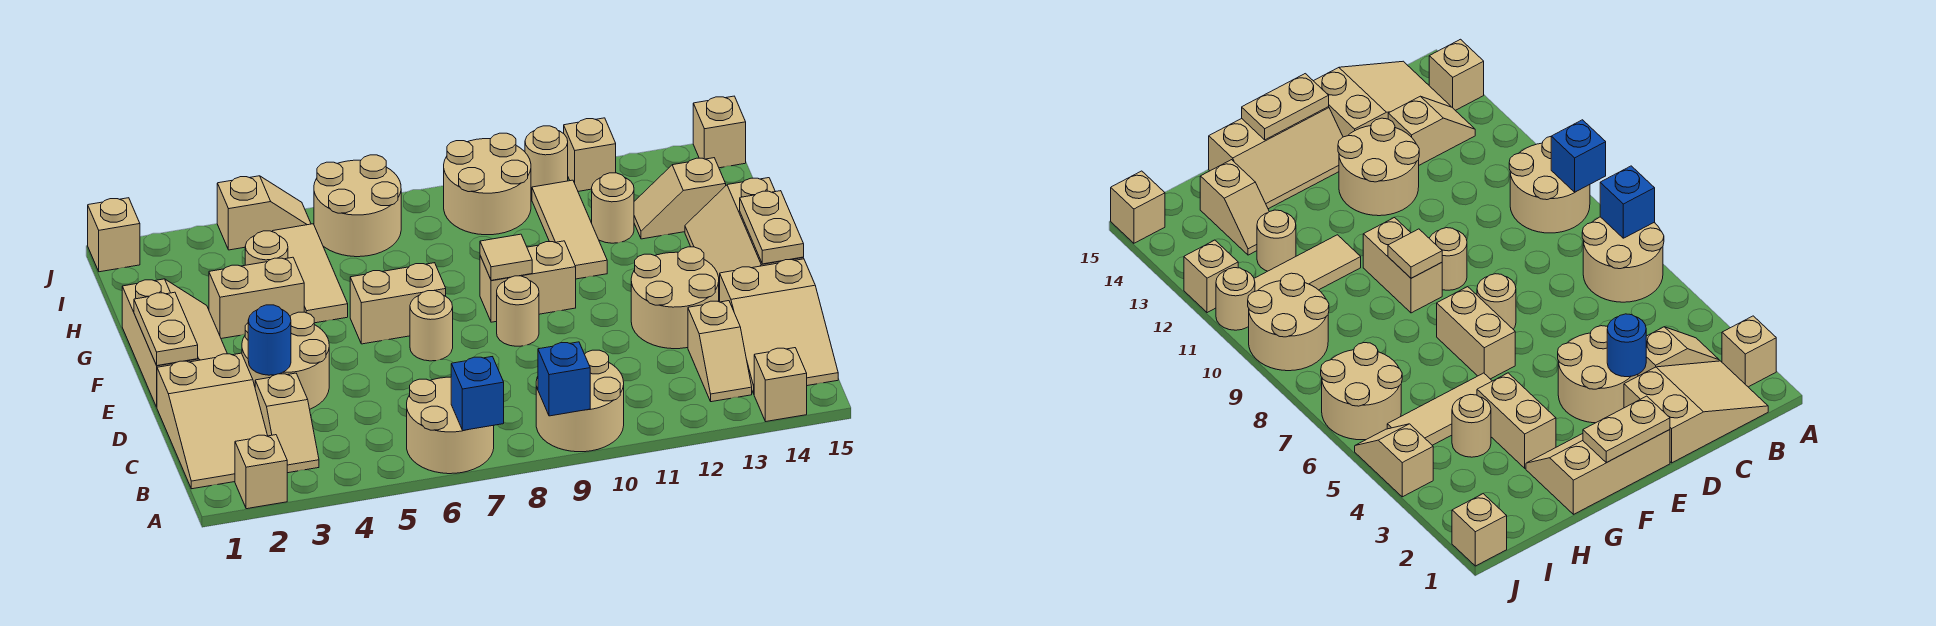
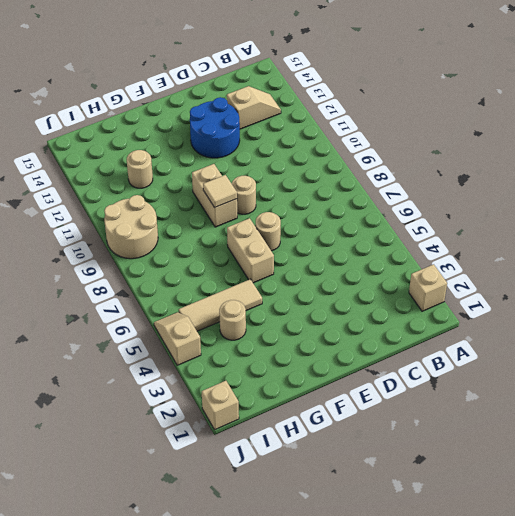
blue 2x2 round brick [190,97,240,158] -> tan 2x2 round brick [631,247,719,349]
none -> tan 2x2 round brick [407,377,494,474]
none -> tan 2x2 round brick [536,350,624,452]
none -> tan 1x1 brick [754,348,807,422]
none -> tan 2x3 slope [157,353,268,489]

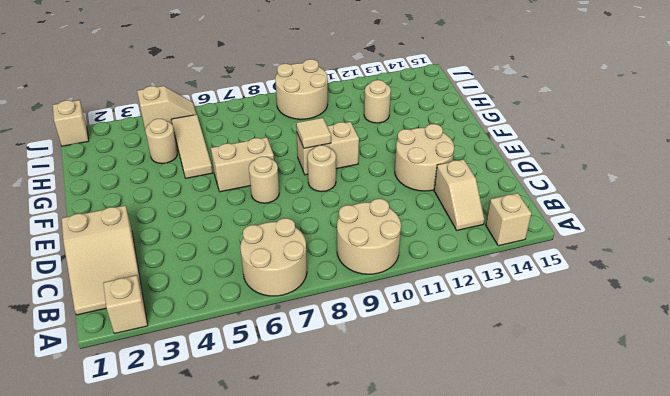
none -> tan 1x2 slope [255,373,319,473]
none -> tan 2x3 slope [720,259,838,394]
none -> tan 2x2 round brick [242,312,329,409]
none -> tan 2x3 slope [122,279,227,407]

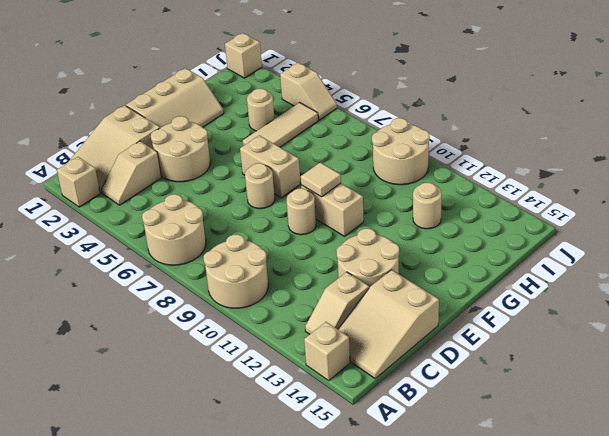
none -> tan 2x3 slope [685,178,804,302]
none -> tan 1x2 brick [209,257,304,339]
none -> tan 1x3 tile [532,180,607,279]
none -> tan 1x2 slope [634,158,726,239]

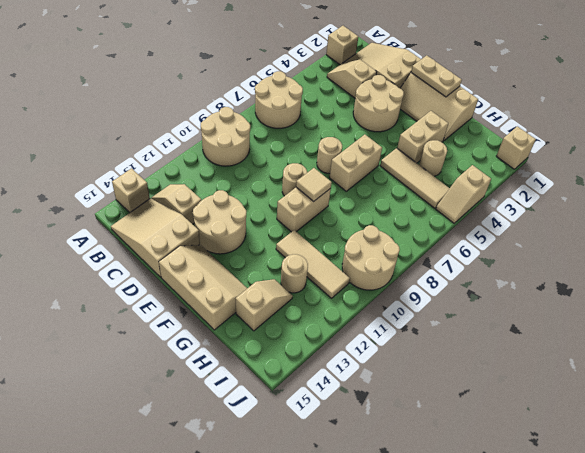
none -> tan 2x2 round brick [314,155,401,257]
none -> tan 1x1 round brick [525,126,568,192]
none -> tan 1x1 brick [564,118,616,191]
none -> tan 1x1 brick [693,96,746,168]

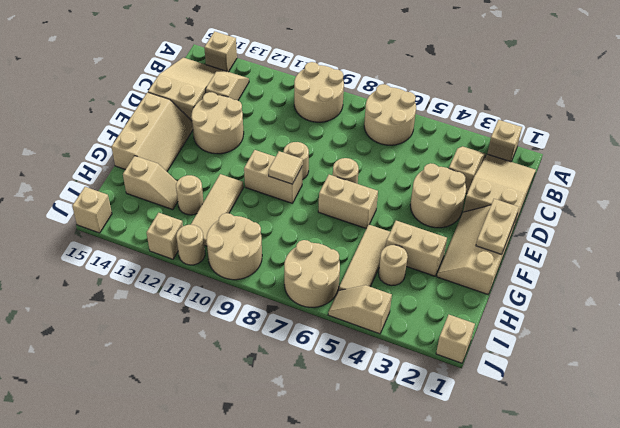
none -> blue 1x1 brick [451,357,504,431]
none -> blue 1x1 brick [538,342,590,416]
none -> blue 1x1 round brick [248,305,291,375]
none -> tan 1x2 plate [740,191,804,264]

